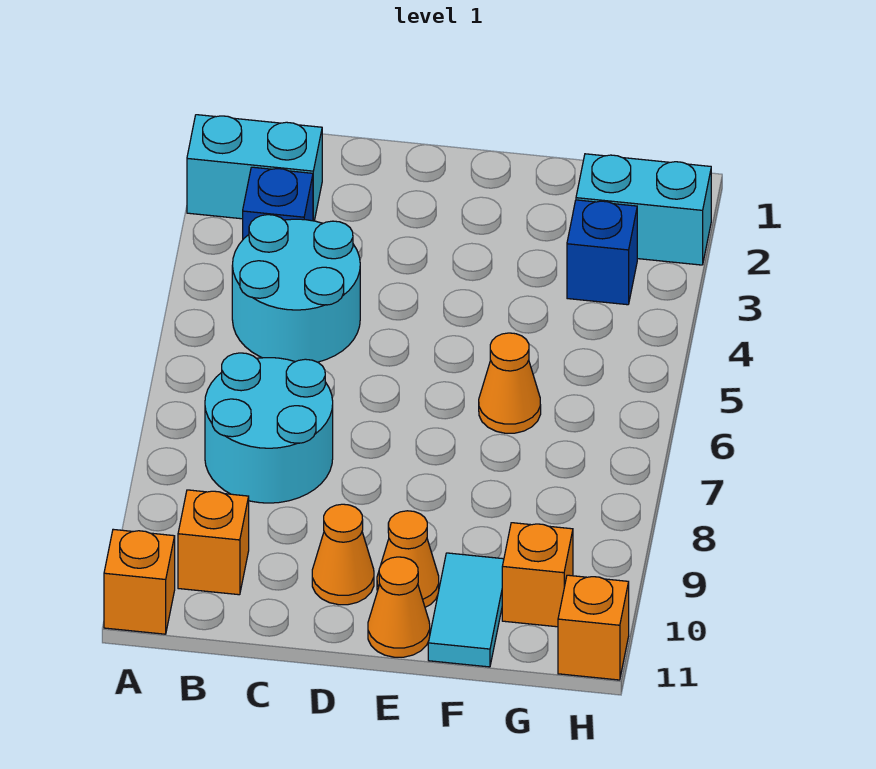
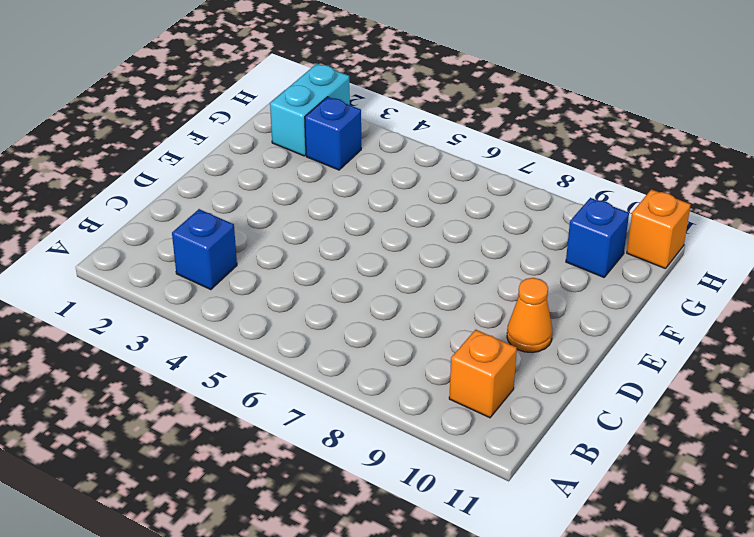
blue 1x1 brick [566,198,629,277] -> orange 1x1 brick [502,523,573,627]
none -> cyan 1x2 brick [187,115,322,221]
none -> orange 1x1 brick [104,529,175,634]
none -> cyan 2x2 round brick [232,215,360,362]

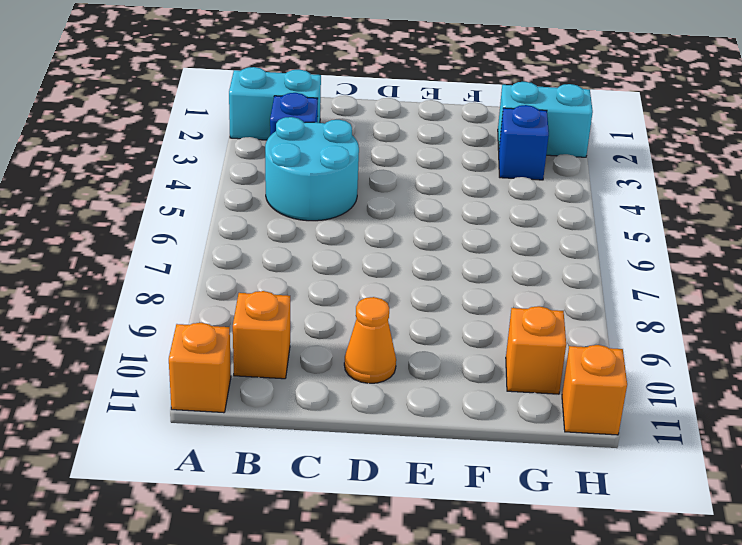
none -> cyan 2x2 round brick [205,353,333,503]
none -> orange 1x1 cone [377,511,439,607]
none -> orange 1x1 cone [368,557,430,657]

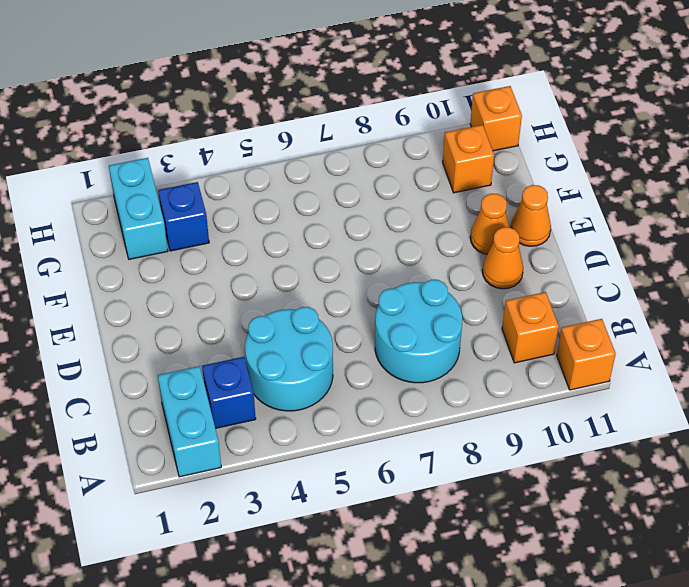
none -> orange 1x1 cone [479,333,541,433]
none -> cyan 1x2 tile [428,553,504,667]

